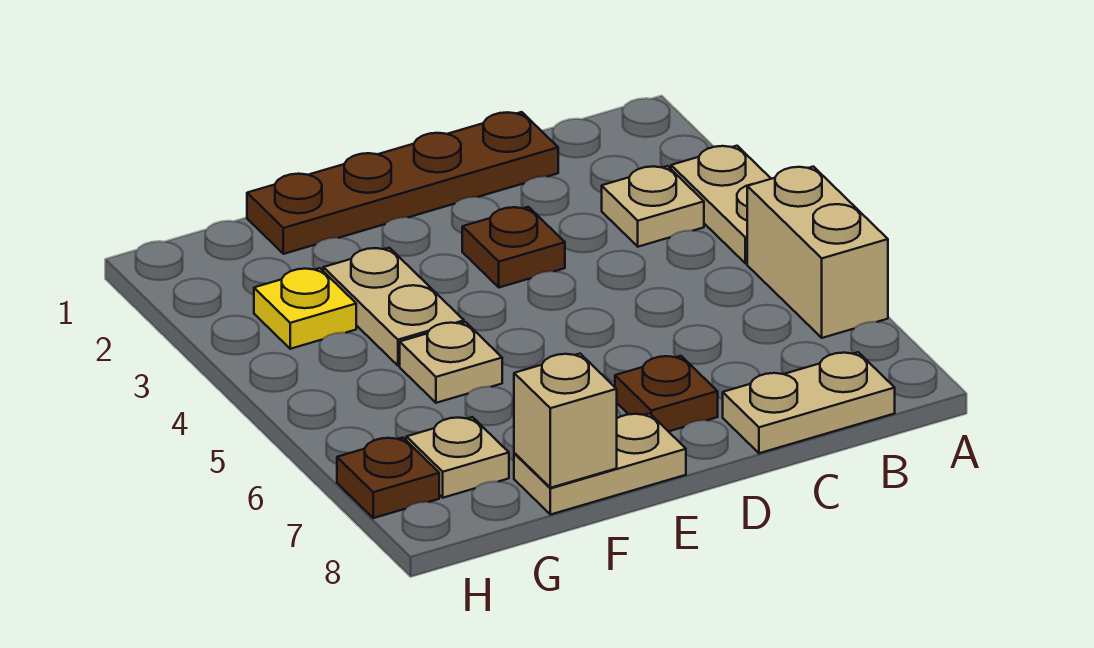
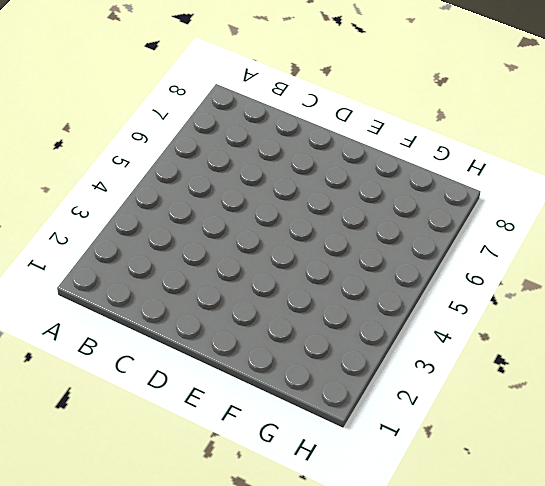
none -> tan 1x2 plate [671,146,771,264]
none -> tan 1x2 brick [747,167,888,338]
none -> tan 1x1 plate [602,166,704,247]

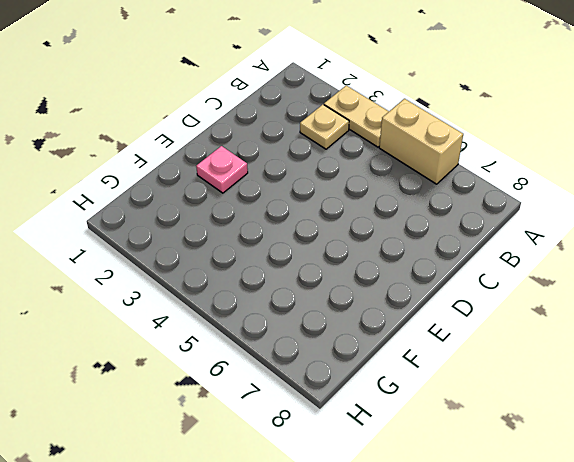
pink 1x1 plate [196,146,248,193] -> none
none -> tan 1x2 plate [723,352,895,453]
none -> brown 1x4 plate [247,112,558,254]
none -> brown 1x1 plate [462,207,565,287]

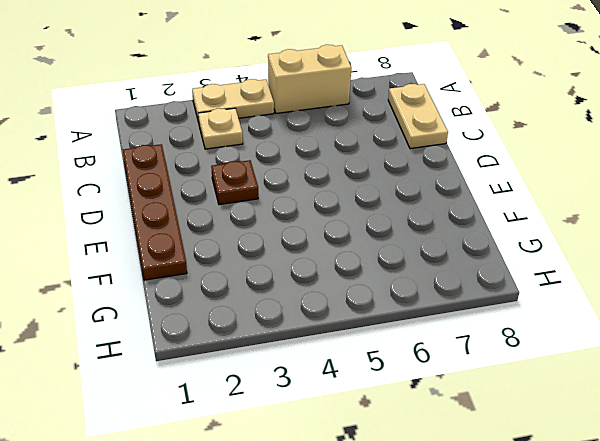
none -> brown 1x1 plate [615,356,718,432]
none -> tan 1x2 plate [514,413,686,515]
none -> tan 1x2 plate [323,248,464,366]

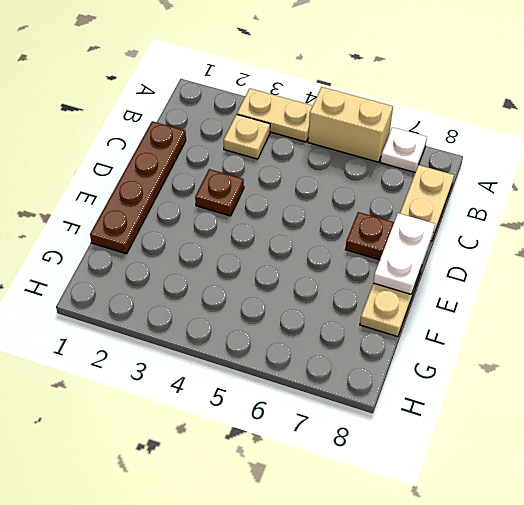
white 1x1 plate [380,127,427,172] -> none
white 1x2 plate [373,213,435,294] -> none
none -> tan 1x2 plate [323,248,464,366]
none -> tan 1x1 plate [400,322,502,403]
none -> yellow 1x1 plate [254,268,356,349]

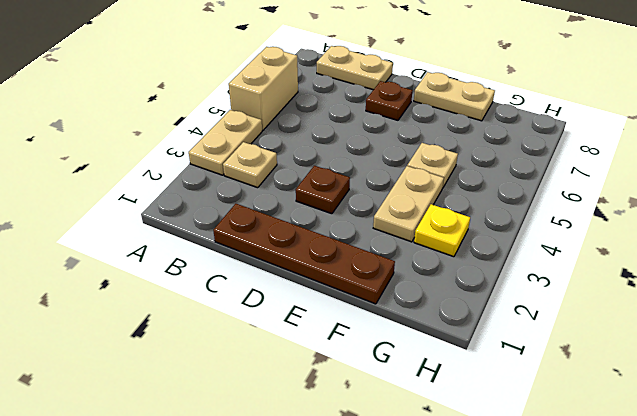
none -> tan 1x1 plate [406,417,509,498]
none -> brown 1x1 plate [337,438,439,518]
none -> tan 1x1 brick [514,354,617,488]

